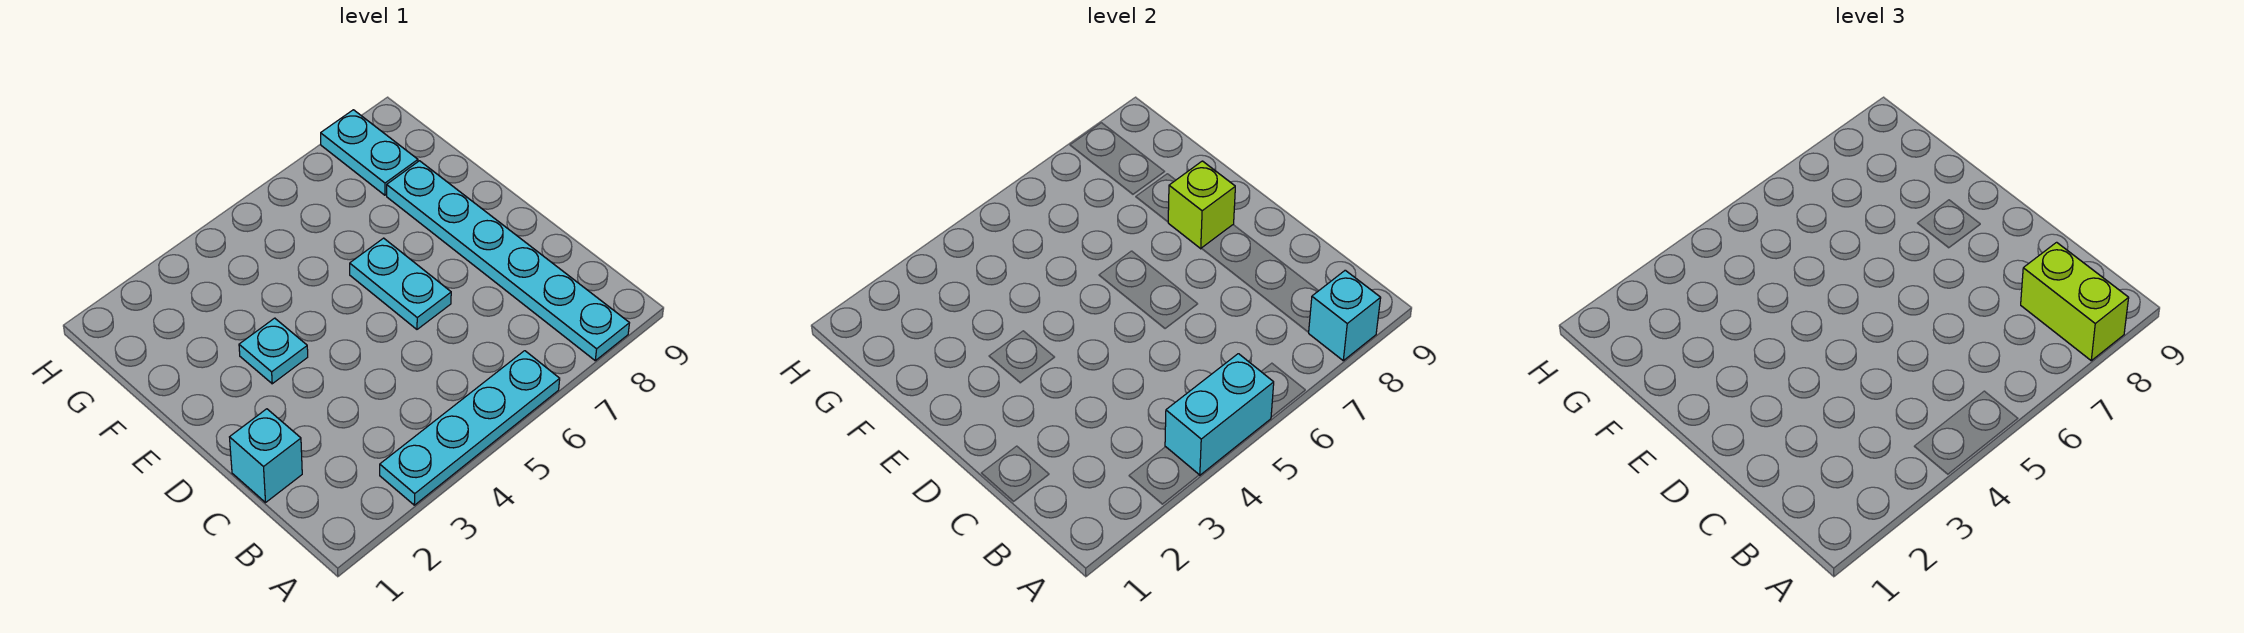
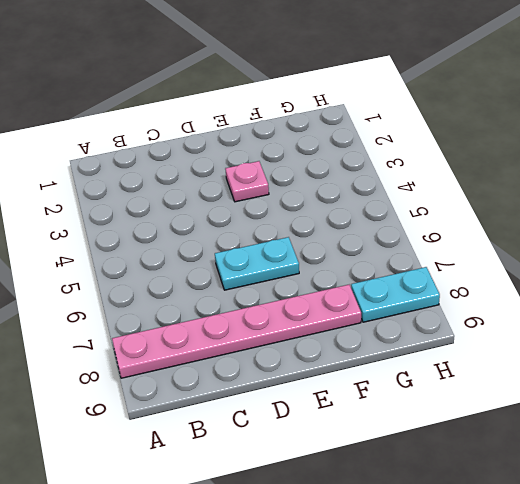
pink 1x6 plate [112,285,361,378] -> cyan 1x6 plate [387,161,629,361]
pink 1x1 plate [225,161,269,202] -> cyan 1x1 plate [239,318,308,384]
none -> cyan 1x4 plate [380,351,560,505]
none -> cyan 1x1 brick [230,409,302,502]

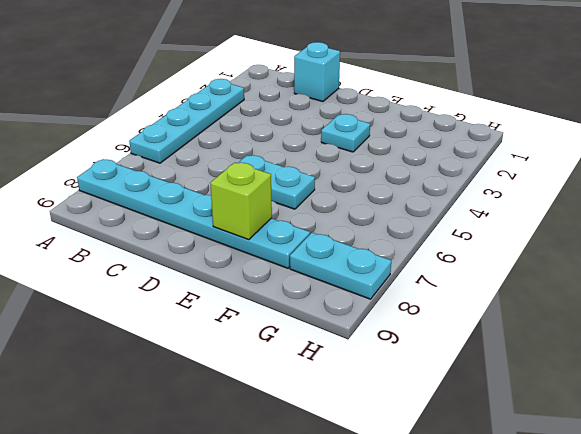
none -> cyan 1x2 brick [1165,354,1274,475]
none -> cyan 1x1 brick [1308,270,1381,361]

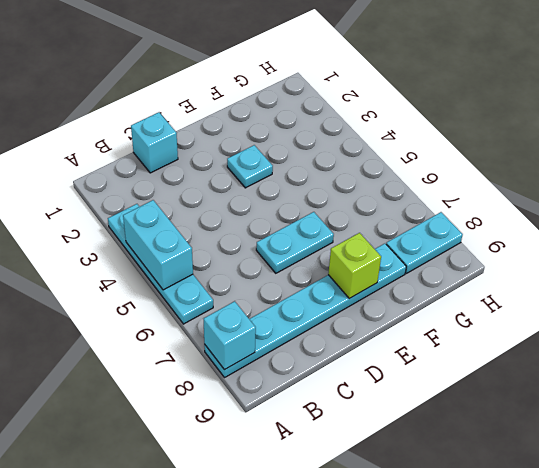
none -> lime 1x2 brick [2021,242,2129,361]

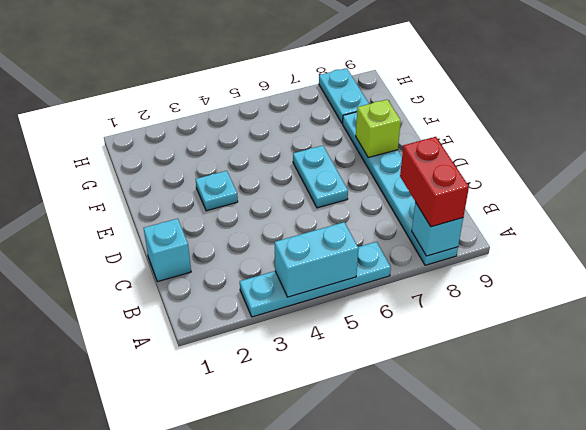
red 1x2 brick [400,137,469,227] -> lime 1x2 brick [2021,242,2129,361]

